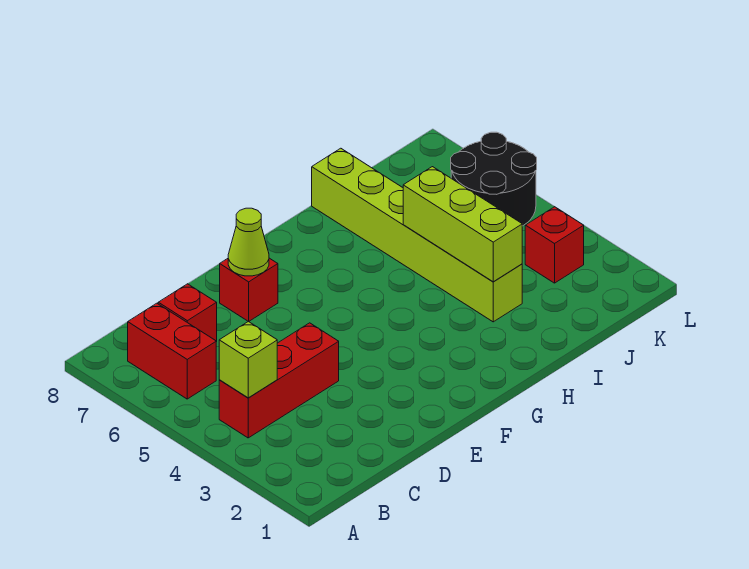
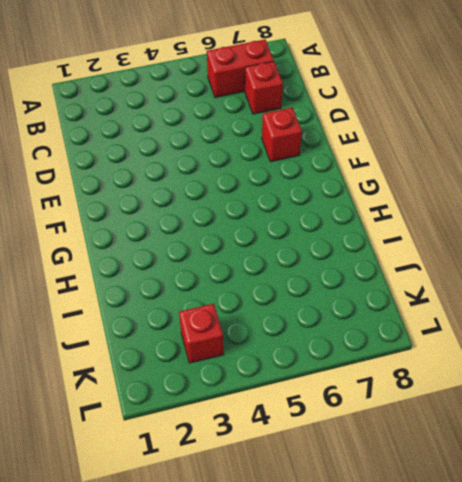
none -> red 1x3 brick [219,323,339,438]
none -> lime 1x6 brick [312,148,522,322]

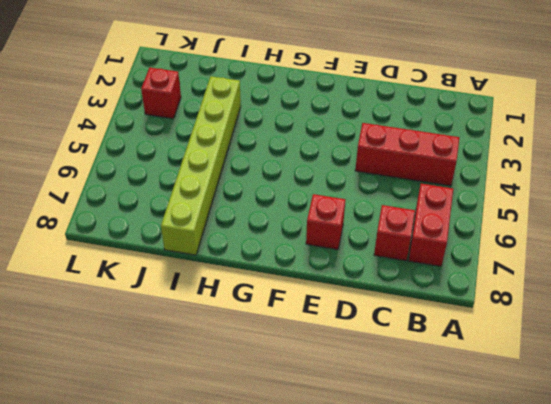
none -> black 2x2 round brick [451,132,537,226]
none -> lime 1x1 brick [219,321,277,398]

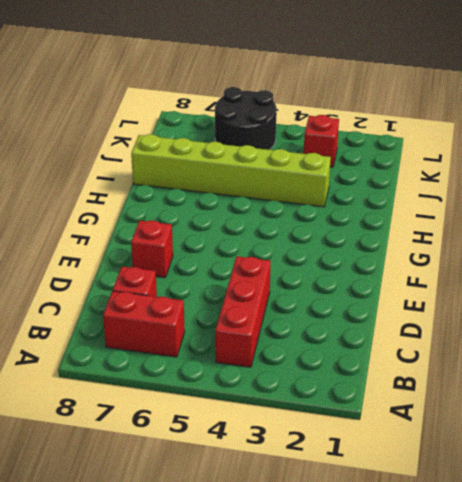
none -> lime 1x1 brick [219,321,277,398]
none -> lime 1x1 cone [228,208,269,276]

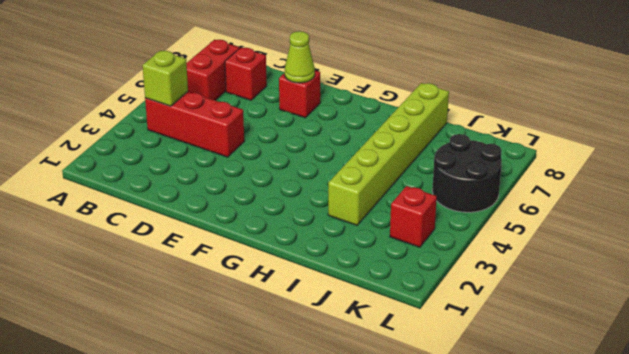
none -> lime 1x3 brick [403,167,522,282]

